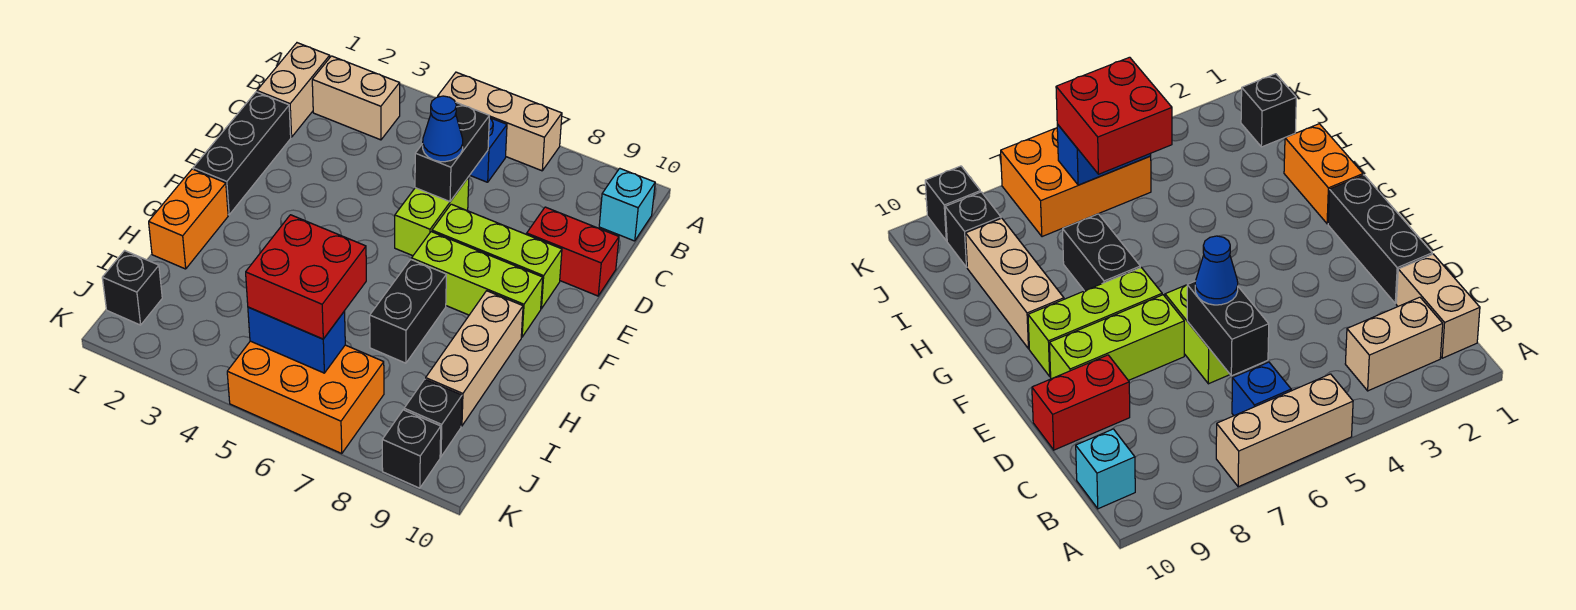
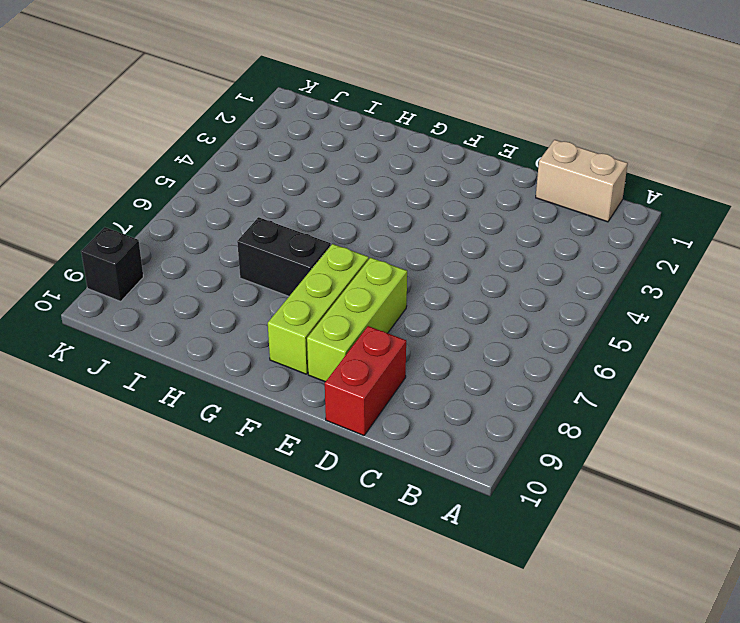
none -> tan 1x3 brick [438,72,562,171]
none -> tan 1x2 brick [312,56,400,140]
none -> blue 1x1 brick [470,118,507,182]

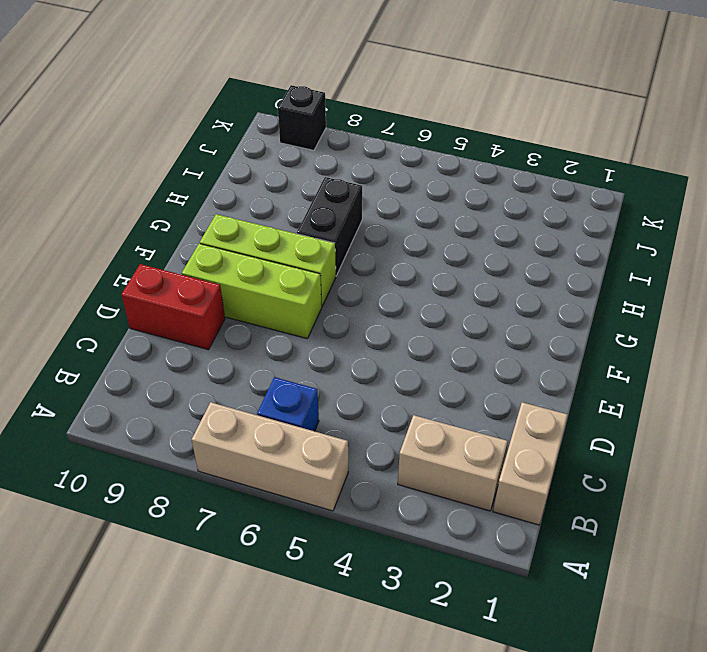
none -> cyan 1x1 brick [599,168,655,241]
none -> black 1x3 brick [193,92,291,215]
none -> lime 1x2 brick [395,177,469,256]

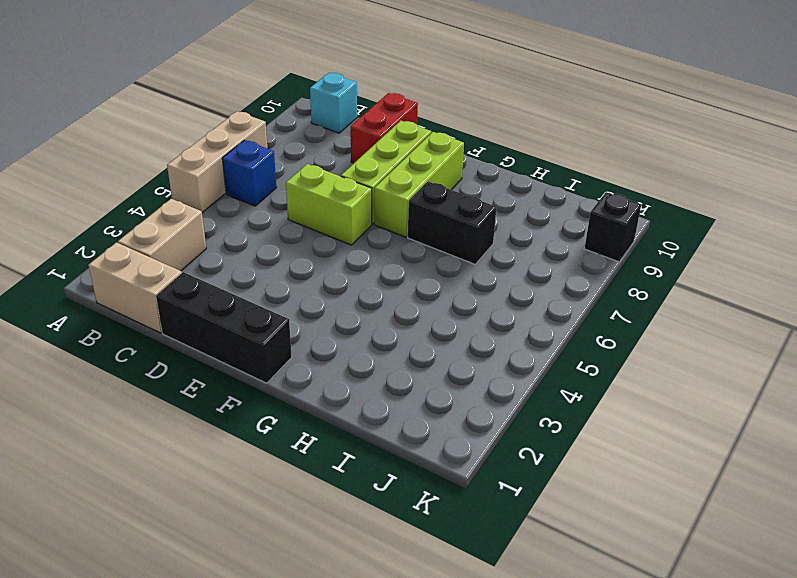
none -> orange 1x2 brick [149,169,228,269]
none -> tan 1x3 brick [426,291,523,426]
none -> black 1x1 brick [102,251,162,325]

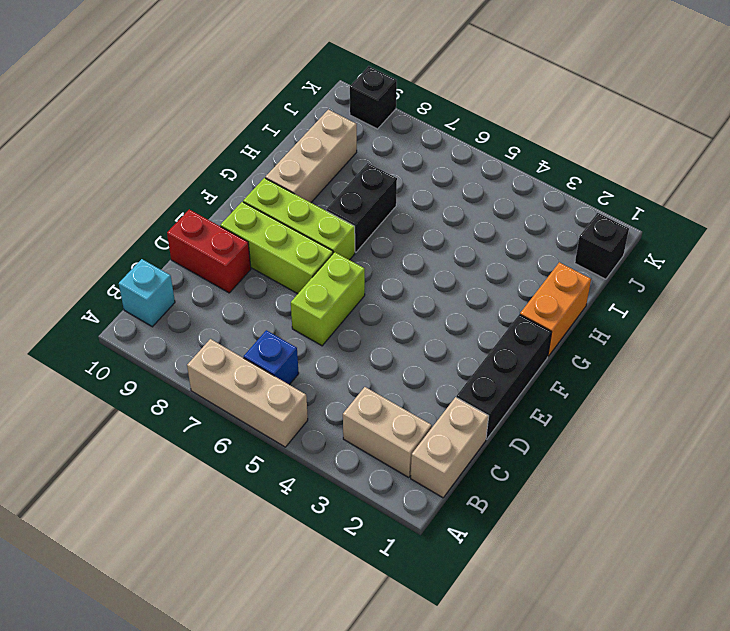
none -> orange 2x3 brick [227,341,384,454]
none -> black 1x1 brick [404,379,462,457]
none -> black 1x2 brick [415,102,489,202]

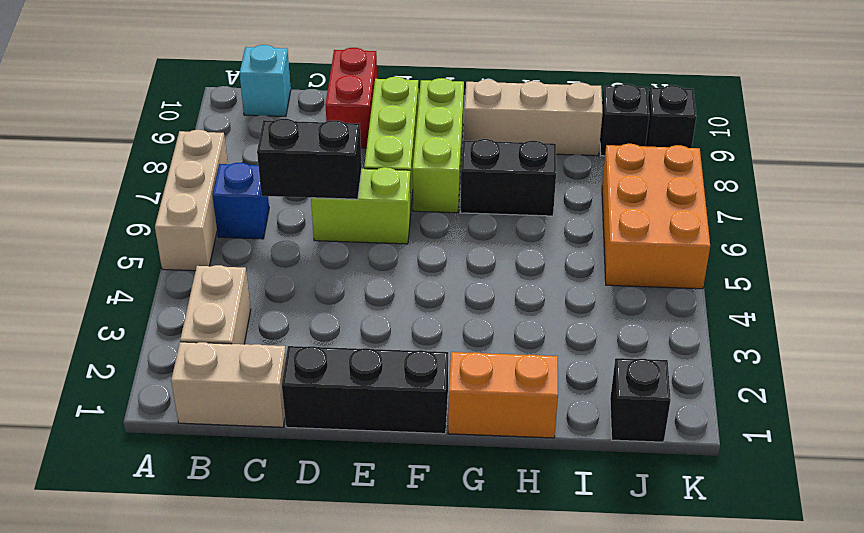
none -> blue 1x2 brick [248,307,345,373]
none -> blue 1x1 cone [423,96,463,162]
none -> red 2x2 brick [246,215,366,339]

